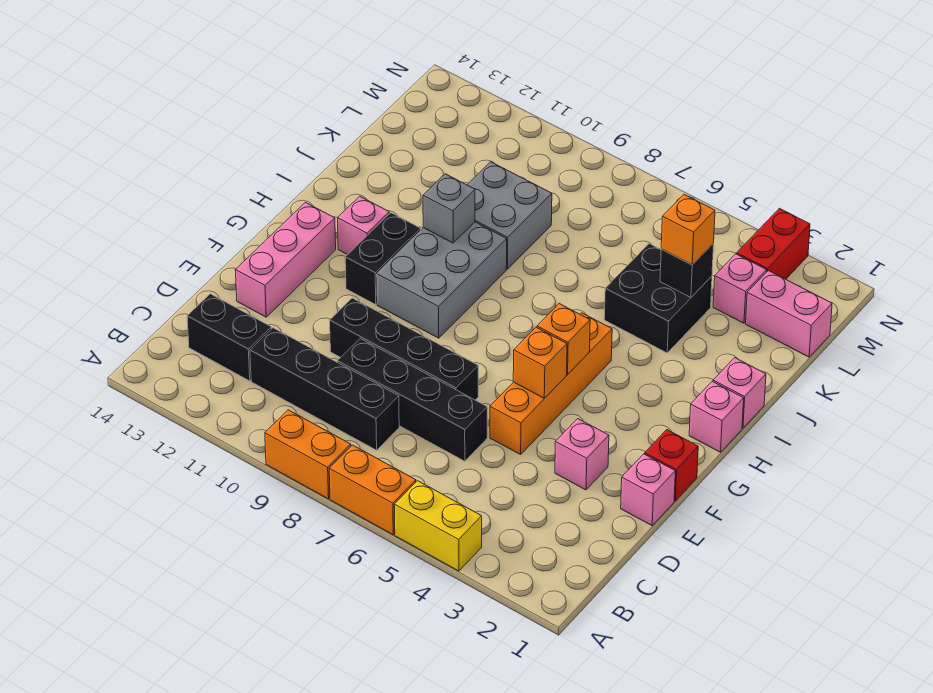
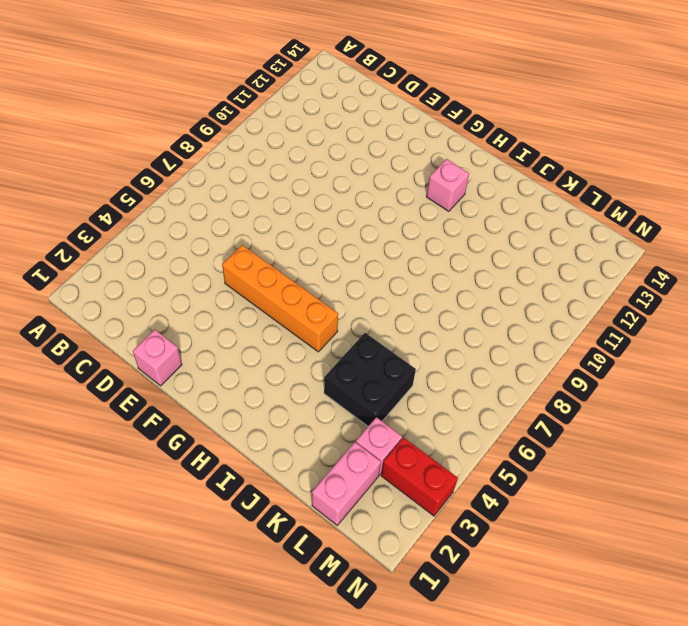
none -> yellow 1x2 brick [394,481,482,571]
none -> orange 1x2 brick [329,445,416,535]
none -> orange 1x2 brick [265,410,351,499]

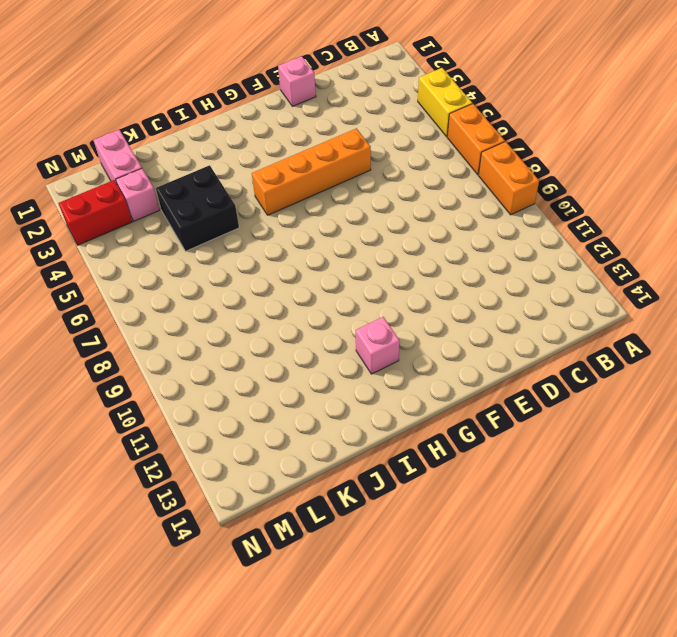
none -> black 1x4 brick [250,328,399,450]
none -> black 1x2 brick [187,294,271,381]
none -> black 1x4 brick [337,338,487,461]

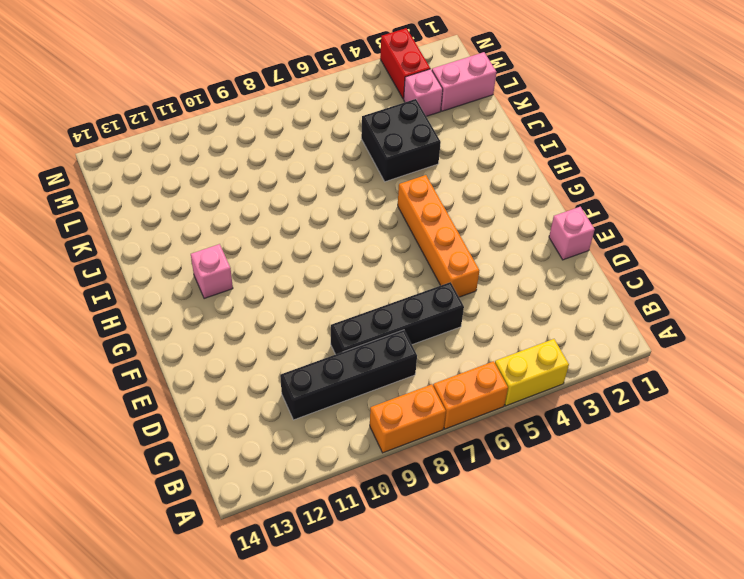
none -> black 1x2 brick [187,294,271,381]
none -> pink 1x1 brick [555,419,609,490]
none -> black 1x4 brick [330,298,478,400]

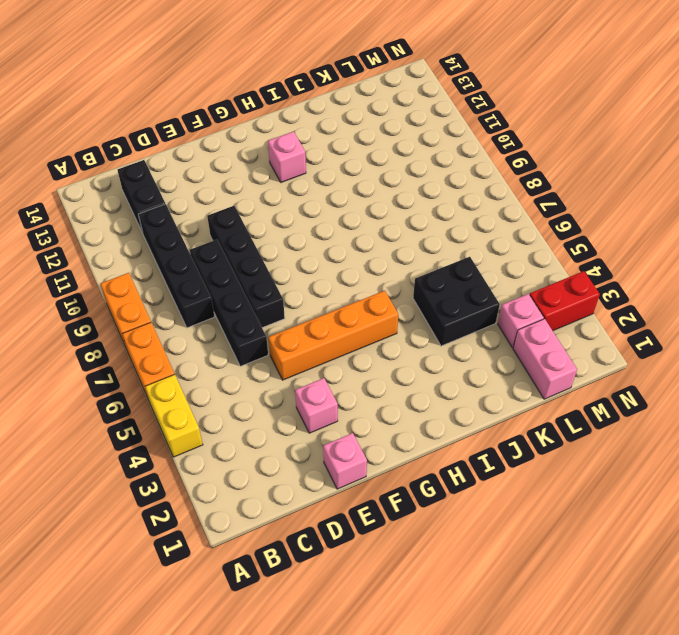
none -> pink 1x3 brick [235,203,336,317]
none -> red 1x1 brick [645,430,698,501]
none -> grey 2x3 brick [377,222,507,338]

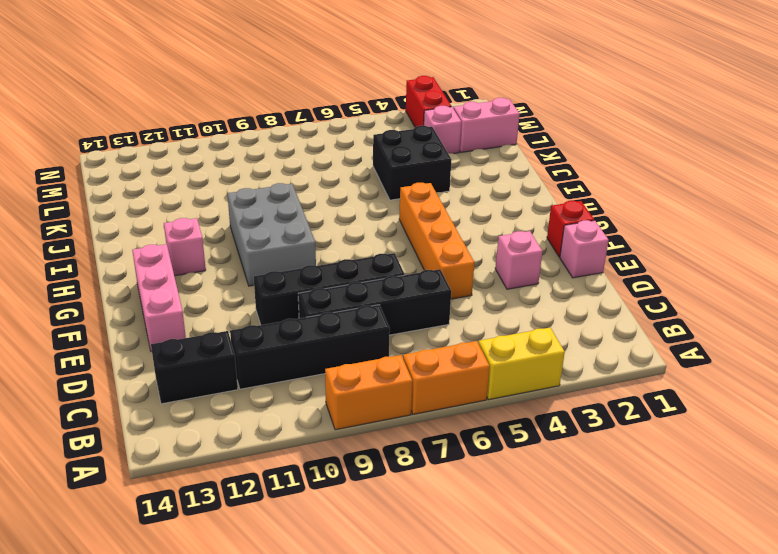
none -> black 1x2 brick [345,213,421,304]
none -> pink 1x1 brick [689,381,744,452]
none -> pink 1x1 brick [713,358,766,428]

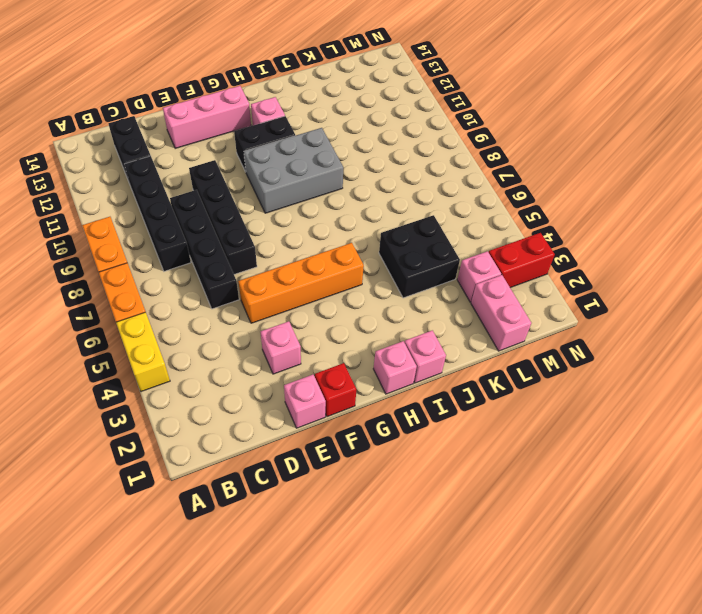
none -> grey 2x2 brick [467,162,552,269]
none -> orange 1x1 brick [513,327,567,398]
none -> orange 1x1 brick [537,304,590,374]

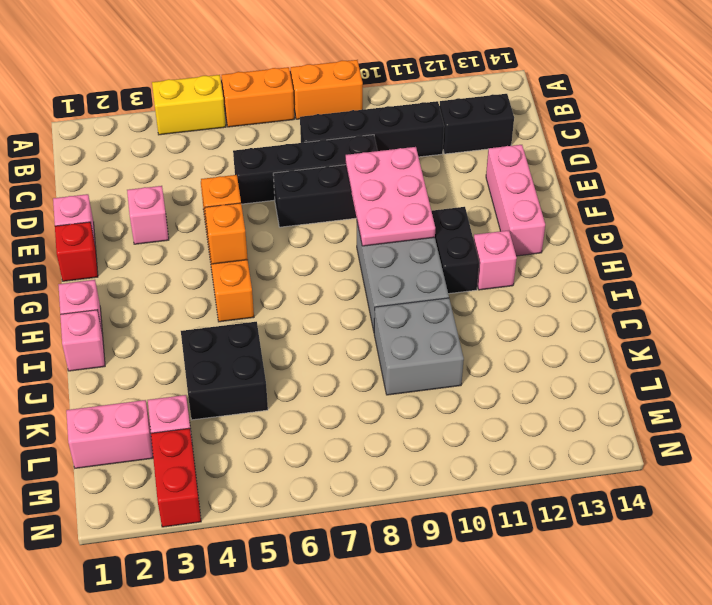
pink 2x3 plate [346,147,435,246] -> none
none -> grey 1x1 brick [423,174,475,243]
none -> black 1x1 brick [660,244,714,297]
none -> orange 1x1 brick [661,195,715,265]

